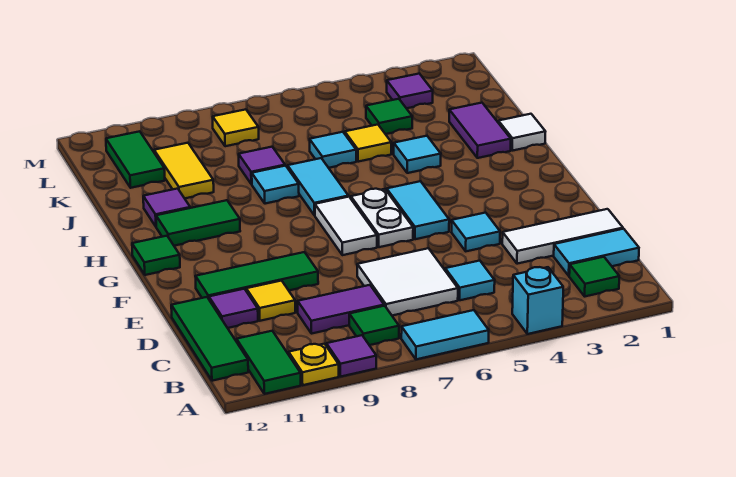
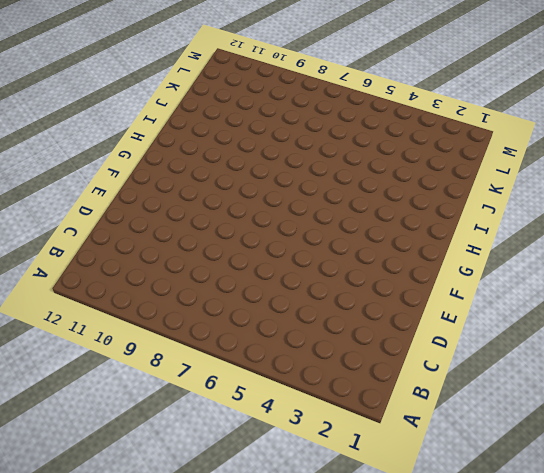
none -> cyan 1x1 brick [512,267,563,334]
none -> cyan 1x2 tile [401,310,489,359]
none -> purple 1x1 tile [326,335,376,377]
none -> yellow 1x1 plate [289,344,339,385]

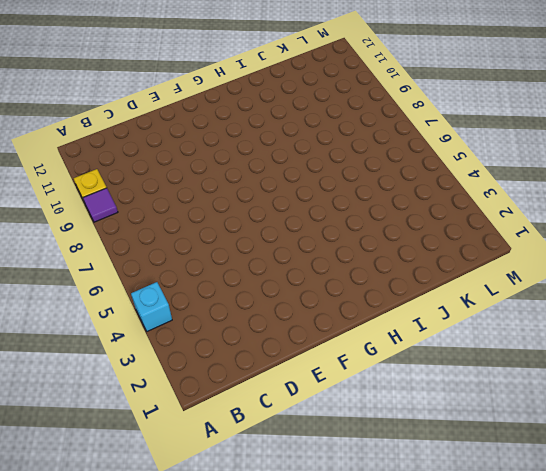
none -> cyan 1x2 tile [401,310,489,359]
none -> green 1x2 tile [237,331,301,394]
none -> green 1x1 tile [569,257,619,296]
none -> green 1x1 tile [349,306,399,345]

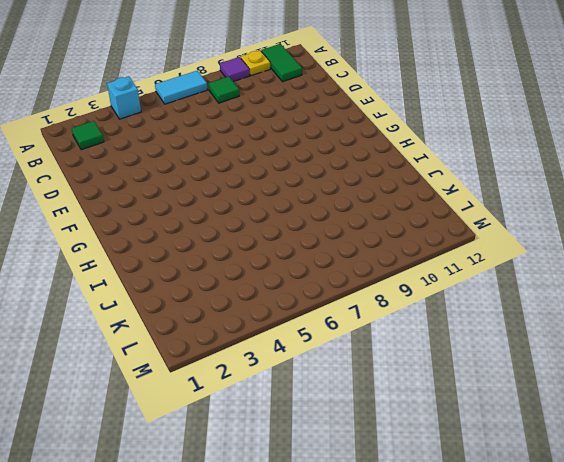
none -> green 1x3 tile [171,297,248,381]
none -> cyan 1x2 tile [554,229,639,276]
none -> cyan 1x1 tile [445,261,495,300]
none -> white 2x2 tile [357,248,458,316]

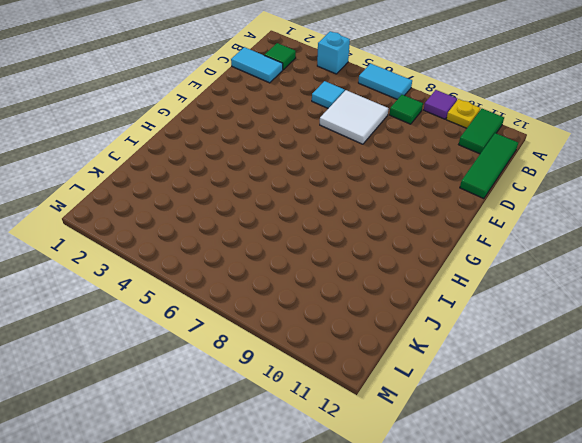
none -> purple 1x2 tile [298,285,384,334]
none -> white 1x3 tile [502,209,623,264]
none -> yellow 1x1 tile [246,281,295,321]
none -> purple 1x1 tile [209,289,258,328]

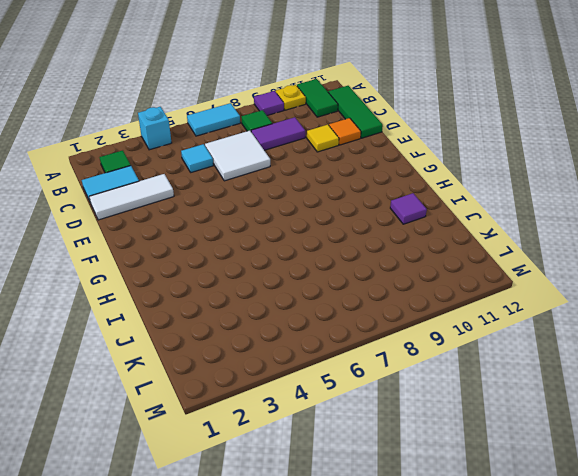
orange 1x1 tile [329,118,361,145] -> purple 1x1 tile [209,289,258,328]
none -> cyan 1x1 tile [451,213,500,251]
none -> green 1x3 tile [195,252,318,299]
none -> cyan 1x2 tile [387,181,449,239]
none -> white 1x2 plate [351,189,413,247]

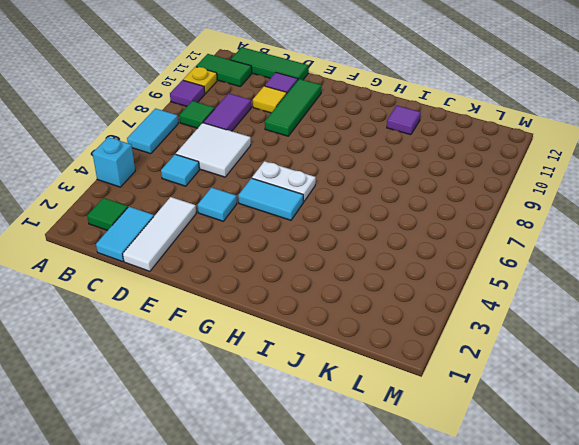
none -> white 1x2 tile [315,197,377,255]
none -> green 1x1 tile [132,236,180,275]
none -> cyan 1x2 tile [288,158,349,215]
none -> green 1x2 tile [156,200,240,246]

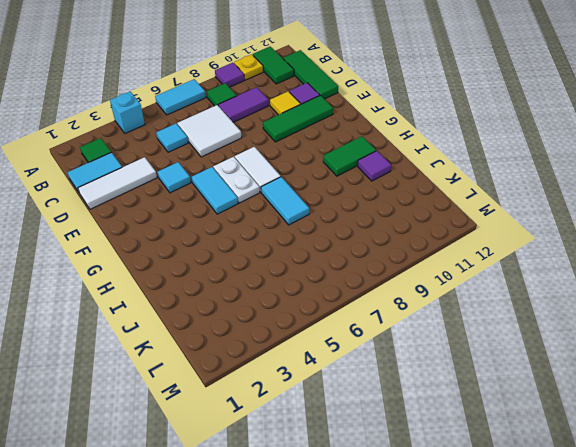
none -> green 1x1 tile [132,236,180,275]
none -> white 1x1 tile [498,114,546,151]
none -> purple 1x2 tile [449,103,511,158]
none -> cyan 1x1 tile [394,136,441,173]

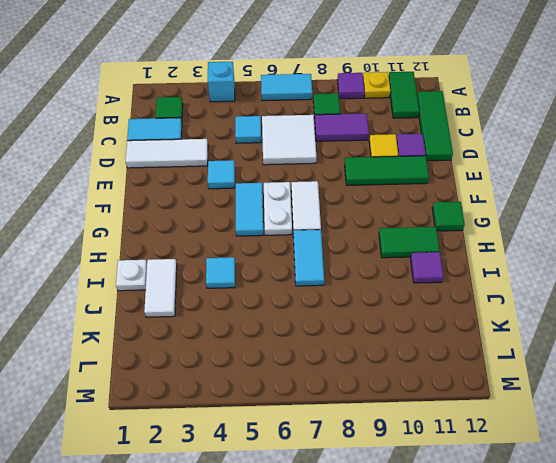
white 1x1 plate [116,260,147,291] -> white 1x1 tile [498,114,546,151]
white 1x2 tile [144,259,177,317] -> purple 1x2 tile [449,103,511,158]
none -> cyan 1x1 tile [252,166,299,204]
none -> yellow 1x1 tile [344,125,391,162]
none -> cyan 1x1 tile [310,132,356,168]
none -> purple 1x1 tile [239,147,285,184]

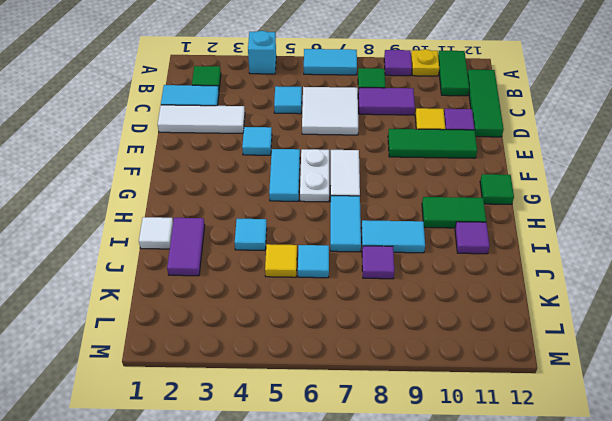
cyan 1x2 tile [362,220,425,253] -> cyan 1x1 tile [252,166,299,204]
none -> yellow 1x2 tile [154,143,214,198]
none -> green 1x1 tile [366,99,412,134]
none -> green 1x2 tile [106,131,165,188]
none -> purple 1x1 tile [387,74,433,108]

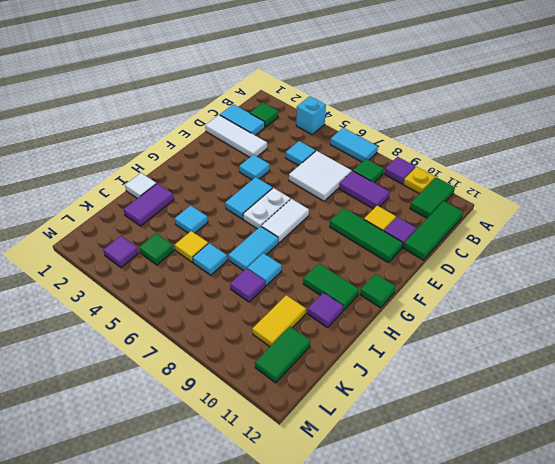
none -> yellow 1x1 tile [213,109,259,146]

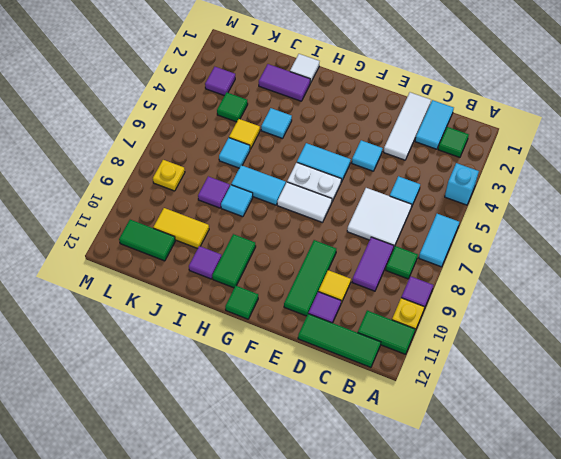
yellow 1x1 plate [153,160,185,191] -> yellow 1x1 tile [213,109,259,146]

